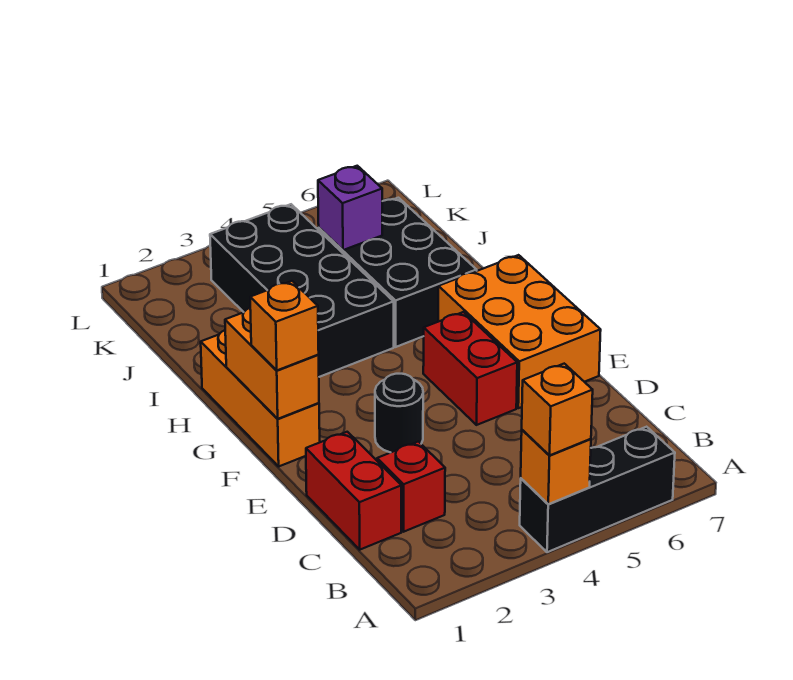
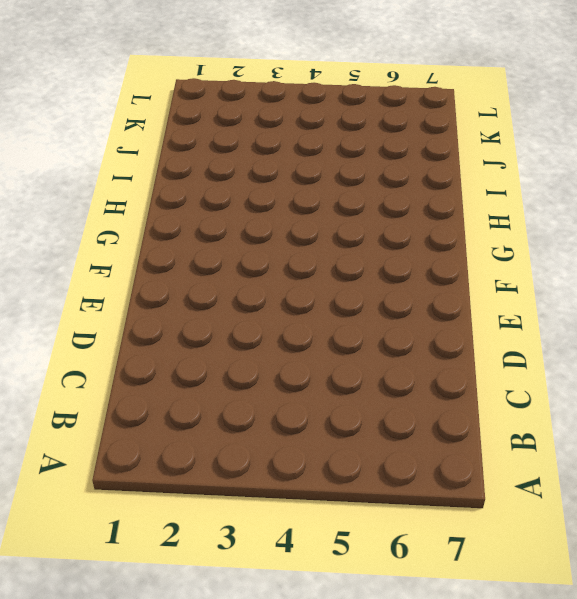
none -> black 1x3 brick [520,427,675,552]
none -> red 1x2 brick [306,432,401,550]
none -> red 1x1 brick [377,442,445,532]

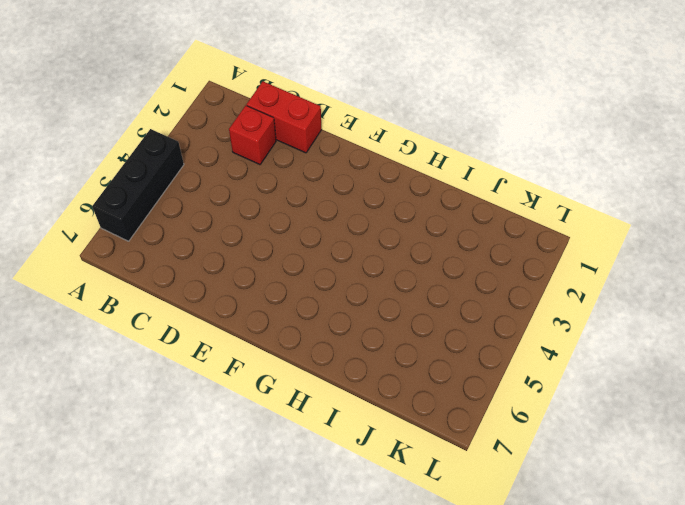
none -> black 1x1 round brick [375,374,423,453]
none -> red 1x2 brick [423,312,517,425]
none -> orange 2x3 brick [438,255,601,408]

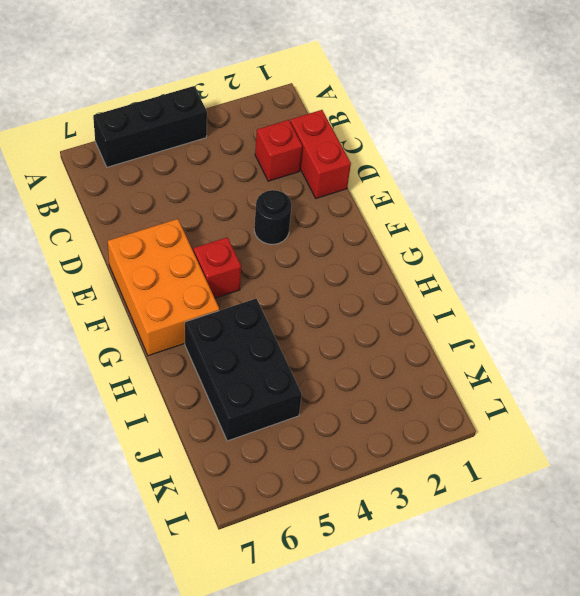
red 1x1 brick [193,237,241,298] -> red 1x2 brick [423,312,517,425]
none -> orange 1x3 brick [201,330,320,466]
none -> black 2x4 brick [210,204,394,377]
none -> orange 1x1 brick [521,430,591,504]

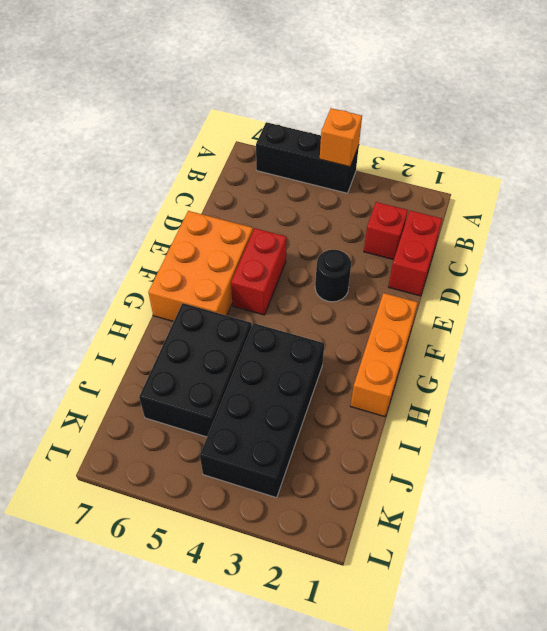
none -> orange 1x2 brick [225,308,319,419]
none -> purple 1x1 brick [318,166,382,250]
none -> orange 1x1 brick [522,364,593,455]

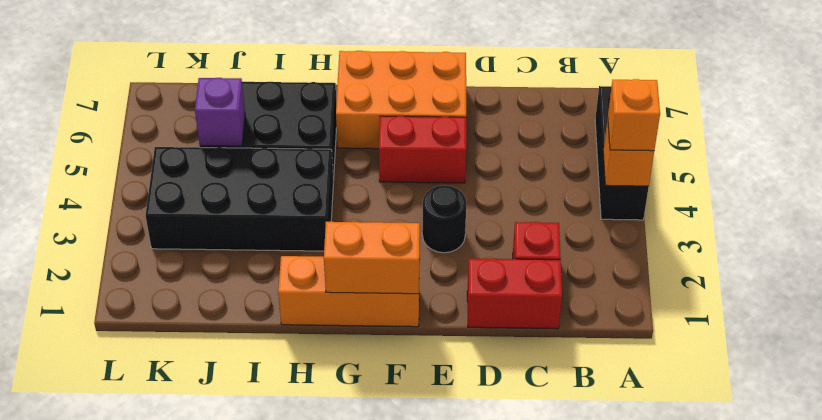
none -> orange 1x1 brick [250,281,319,370]

